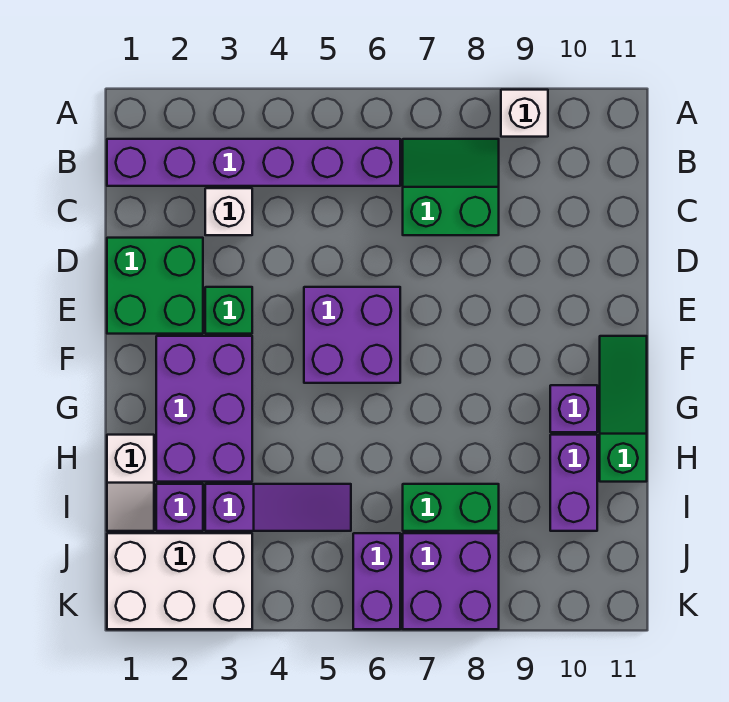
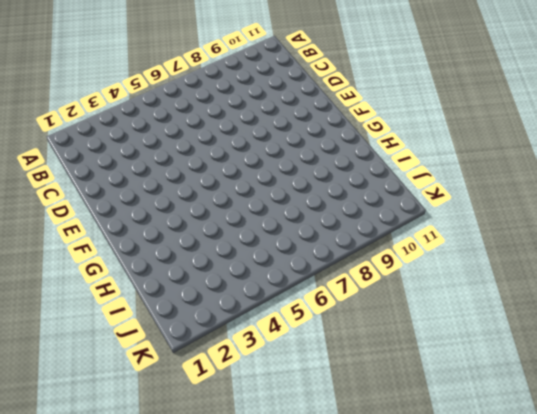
none -> white 1x1 brick [501,90,548,137]
none -> purple 1x6 brick [107,139,400,186]
none -> green 2x2 slope [403,139,499,235]

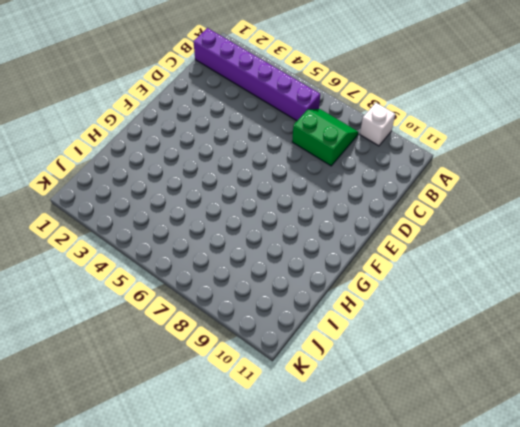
none -> white 1x1 brick [205,188,252,235]
none -> green 2x2 brick [107,238,203,334]
none -> green 1x1 brick [205,287,252,334]

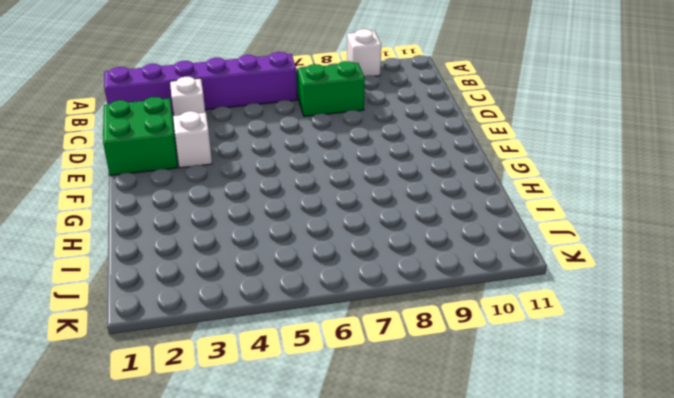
white 1x1 brick [173,111,212,168] -> green 1x1 brick [205,287,252,334]
none -> purple 2x2 brick [304,287,400,383]
none -> purple 2x3 brick [156,336,252,482]
none -> green 1x3 slope [600,336,647,482]

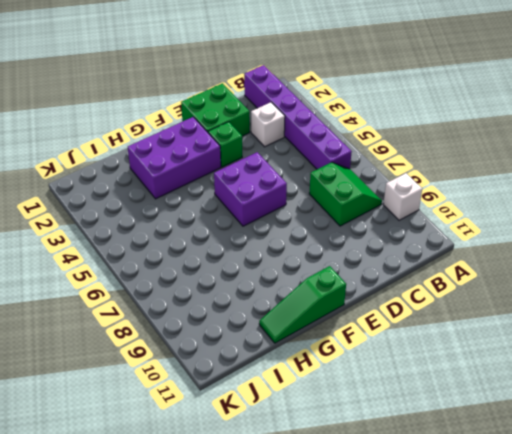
green 1x3 slope [259,266,346,343] -> green 1x3 slope turned to [600,336,647,482]
none -> purple 1x1 brick [550,385,597,432]
none -> white 1x2 slope [107,435,154,531]
none -> purple 1x2 brick [550,435,597,531]

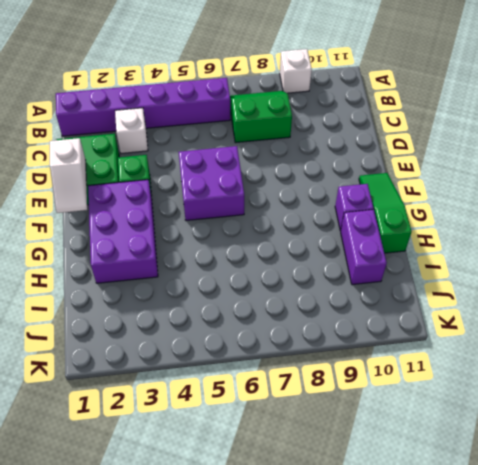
white 1x2 slope [50,138,87,213] -> white 1x2 slope moved to [107,435,154,531]
none -> purple 1x1 brick [156,484,203,531]
none -> purple 1x3 slope [205,484,351,531]
none -> green 1x2 brick [403,484,499,531]

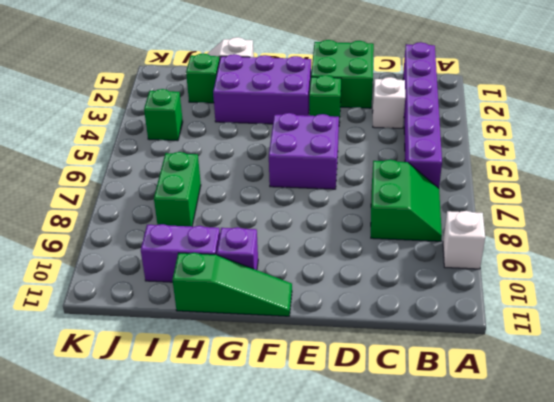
green 1x1 brick [186,53,220,103] -> purple 1x1 brick [156,484,203,531]
green 1x1 brick [144,89,183,141] -> none
none -> purple 1x3 slope [205,484,351,531]
none -> white 2x3 brick [107,533,252,629]
none -> purple 1x2 brick [353,533,400,629]

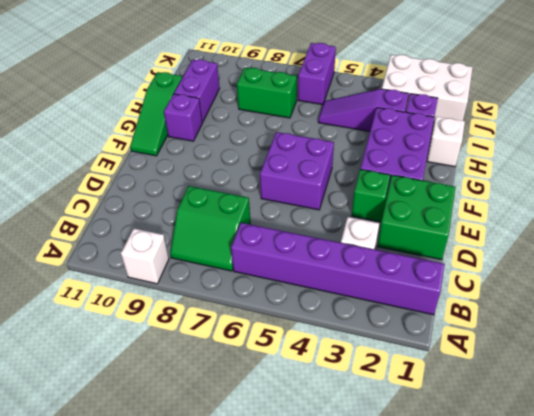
none -> purple 2x2 brick [403,533,499,629]

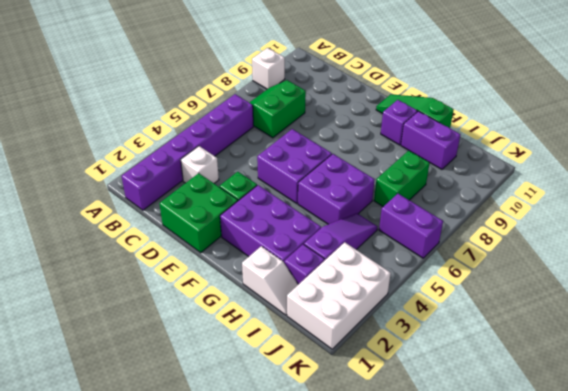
purple 2x2 brick [298,154,375,224] -> purple 2x2 brick moved to [403,533,499,629]

